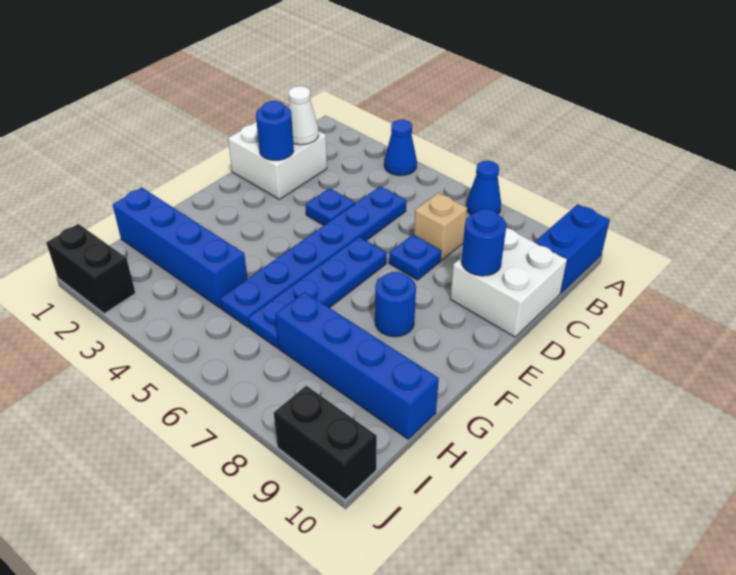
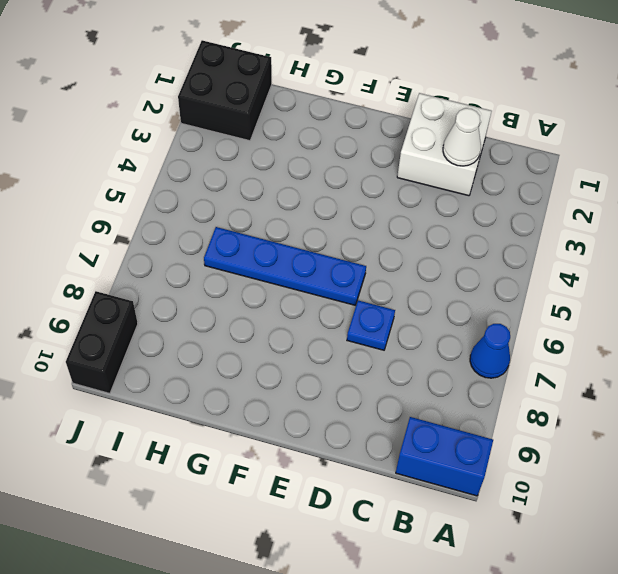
black 2x2 brick [178,40,272,141] -> black 1x2 brick [46,224,135,314]
none -> blue 1x1 cone [384,120,417,176]
none -> blue 1x6 plate [220,186,406,328]
none -> tan 1x1 brick [414,193,467,260]

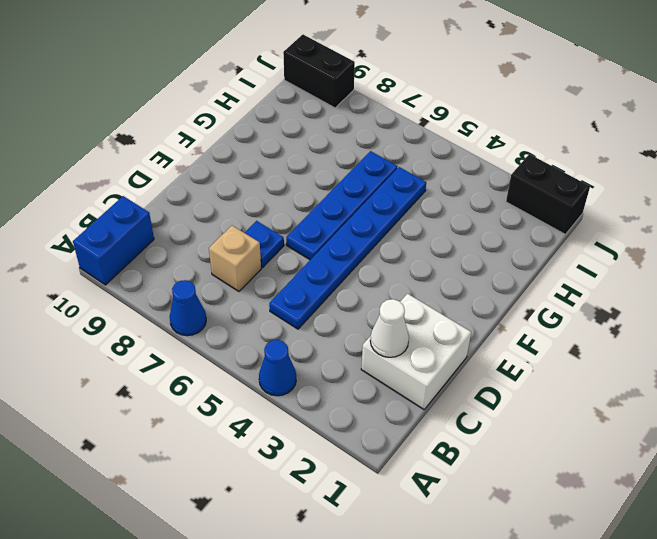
none -> white 2x2 brick [450,228,567,337]
none -> blue 1x1 plate [306,188,355,226]
none -> blue 1x1 round brick [375,272,416,337]

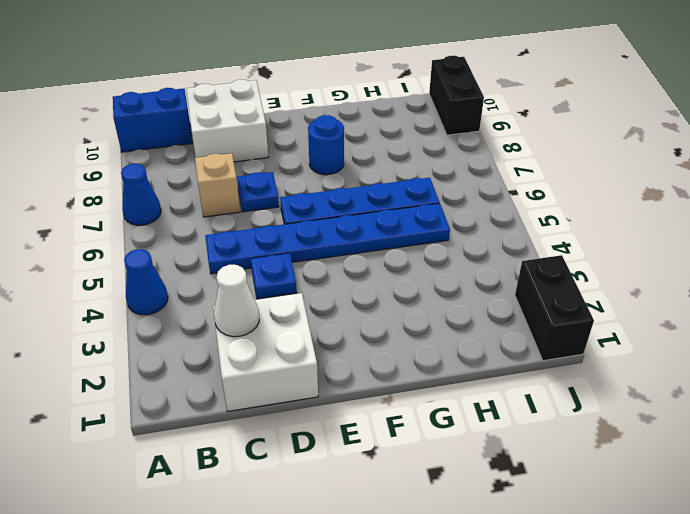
none -> blue 1x4 brick [113,188,247,308]
none -> blue 1x4 brick [275,292,439,439]
none -> blue 1x1 round brick [256,101,294,160]

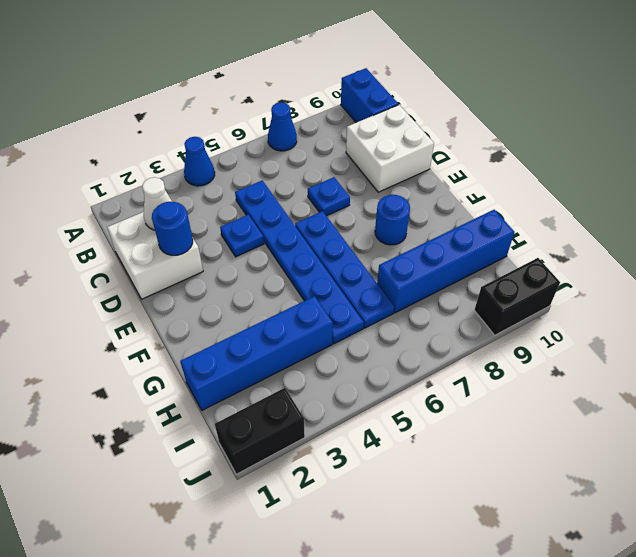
none -> tan 1x1 brick [414,193,467,260]
none -> blue 1x1 round brick [461,209,506,276]

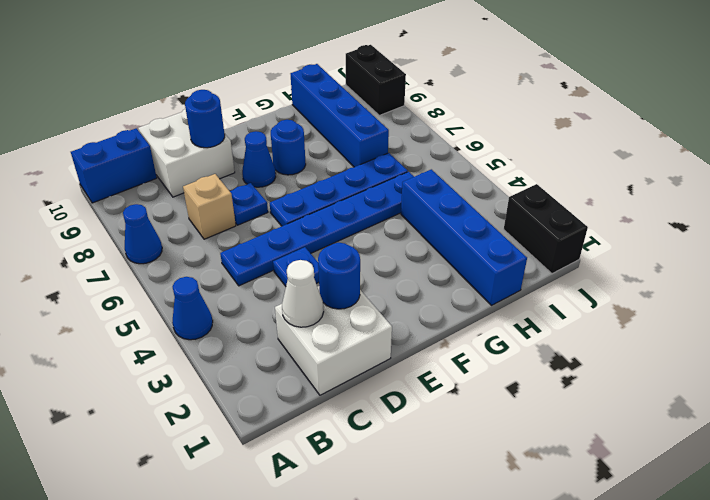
blue 1x1 cone [242,131,276,187] -> none

